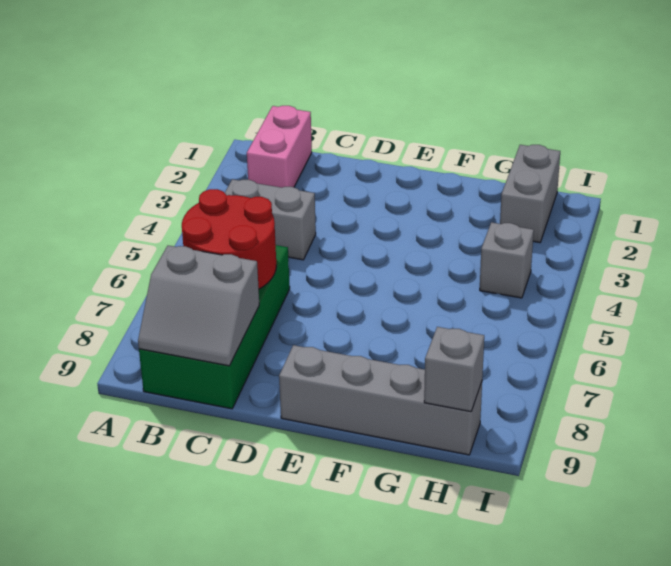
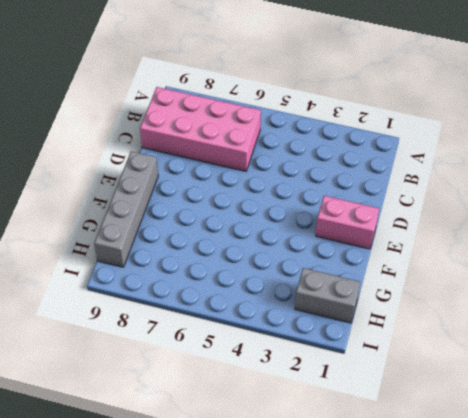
pink 2x4 brick [140,87,261,171] -> green 2x4 brick [139,245,290,409]
pink 1x2 brick [316,196,379,249] -> pink 1x2 brick moved to [247,106,312,188]
none -> grey 1x2 brick [225,179,316,260]
none -> grey 1x1 brick [480,222,534,298]

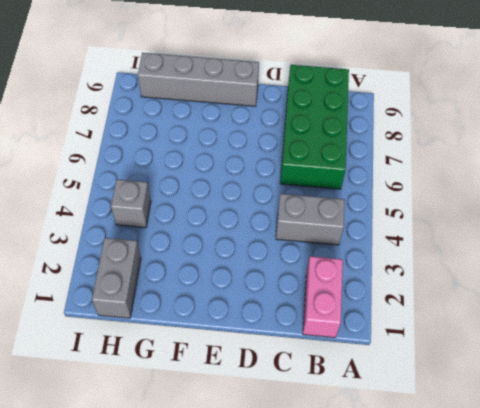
none -> red 2x2 round brick [182,189,276,289]
none -> grey 2x2 slope [138,246,259,366]

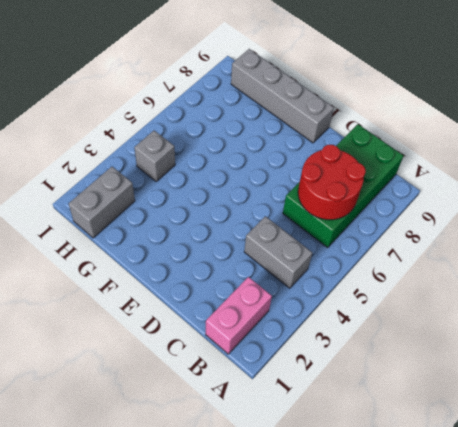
none -> grey 2x2 slope [138,246,259,366]
none -> grey 1x1 brick [424,327,484,412]

